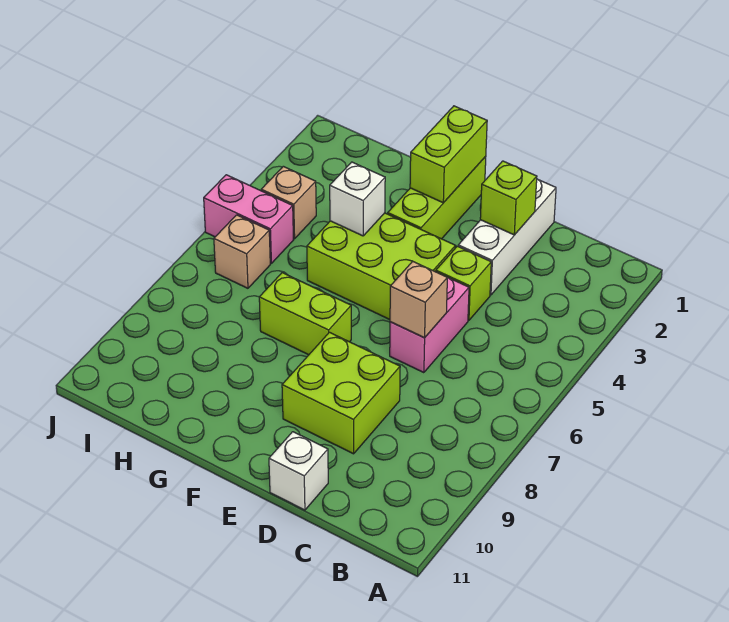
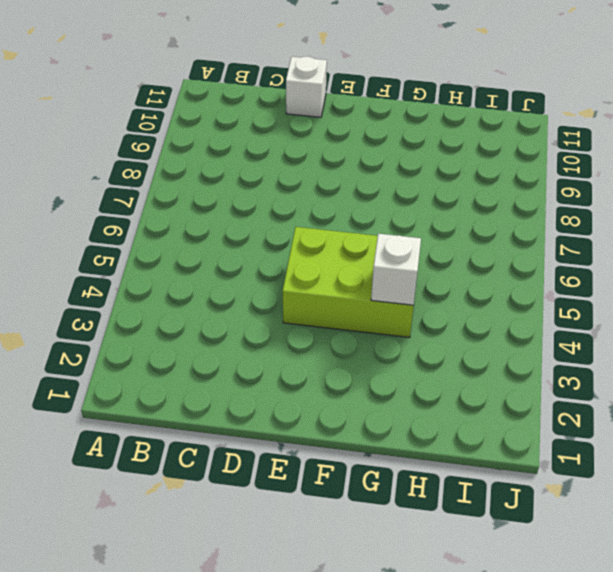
none -> white 1x3 brick [458,179,556,295]
none -> lime 1x1 brick [436,246,491,320]
none -> pink 1x2 brick [390,277,469,373]

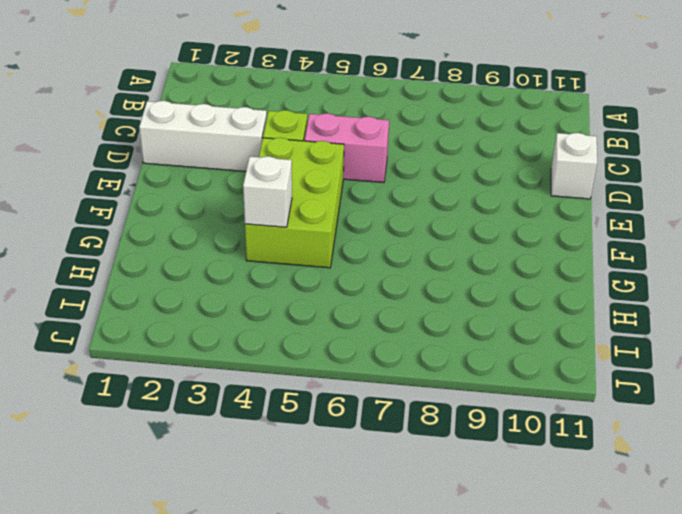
none -> lime 2x2 brick [282,332,400,454]
none -> lime 1x3 brick [388,157,486,239]
none -> lime 1x2 brick [259,273,351,355]

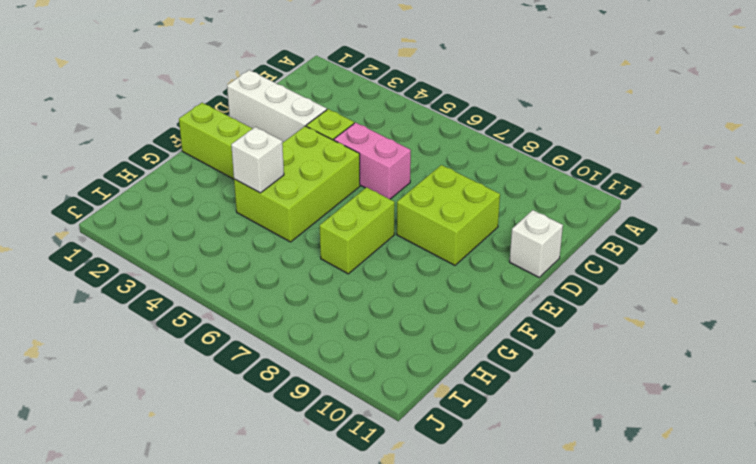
none -> tan 1x1 brick [261,166,316,239]
none -> pink 1x2 brick [204,175,293,263]
none -> tan 1x1 brick [214,215,270,288]

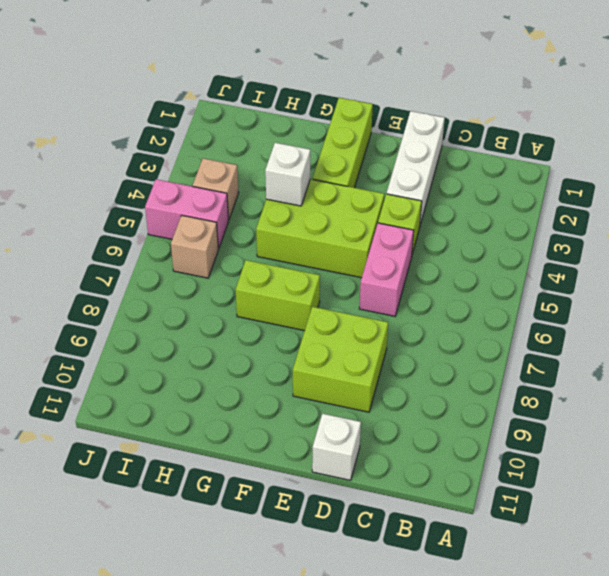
none -> lime 1x1 brick [480,161,537,235]
none -> tan 1x1 brick [390,261,447,338]
none -> lime 1x2 brick [410,106,487,203]

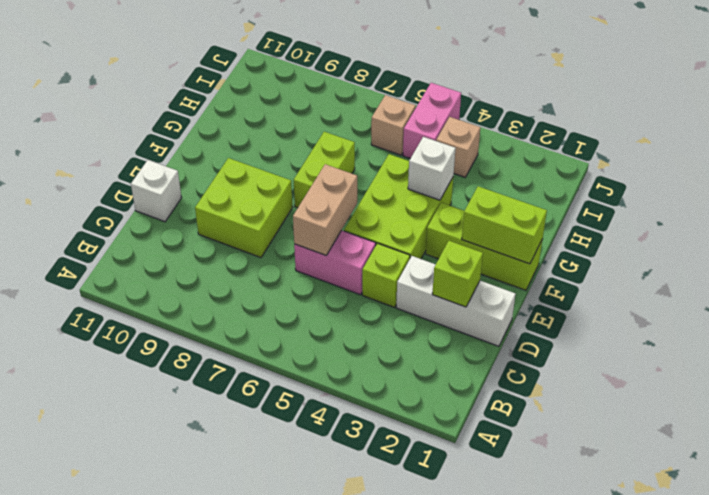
tan 1x2 brick [293,164,357,256] -> tan 1x1 brick [390,261,447,338]

